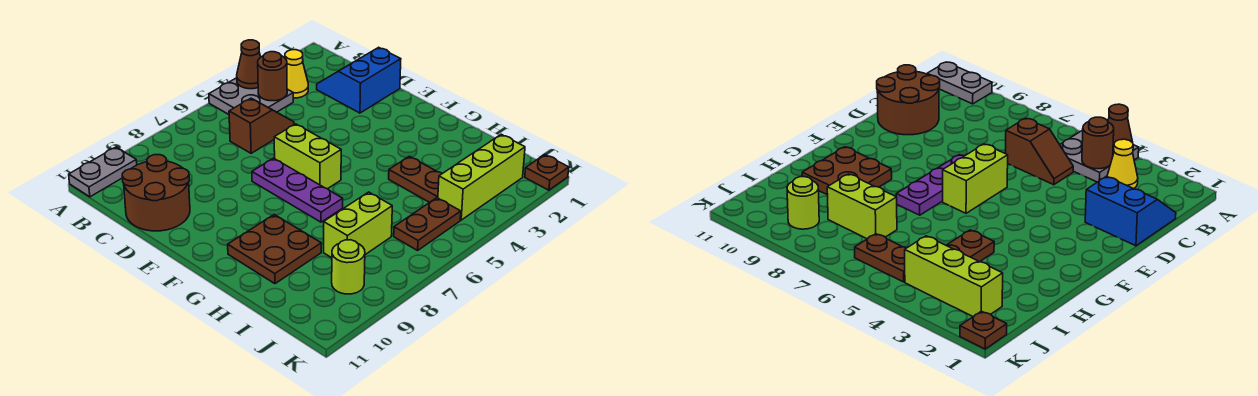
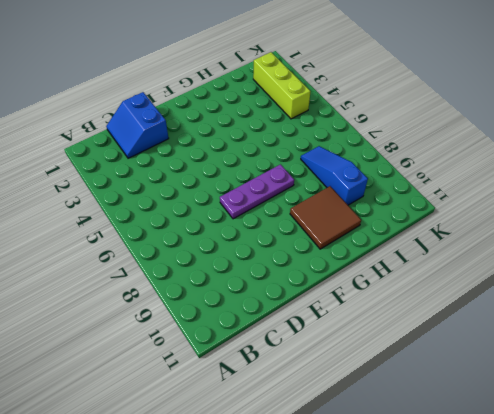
brown 2x2 tile [290,186,361,249] -> brown 2x2 plate [228,215,321,284]
blue 1x3 slope [301,146,368,205] -> lime 1x2 brick [324,192,392,258]
none -> grey 2x2 plate [209,78,293,114]
none -> grey 1x2 plate [69,147,137,197]
none -> yellow 1x1 cone [285,50,308,98]

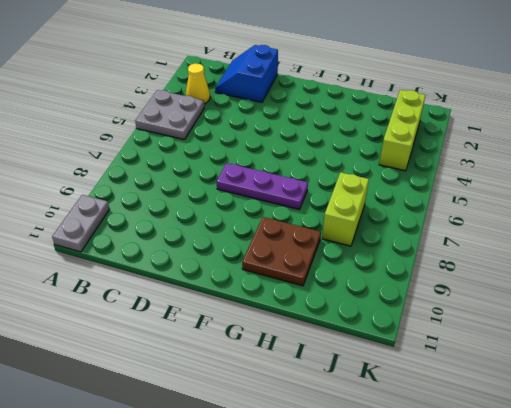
none -> brown 1x2 slope [229,98,294,153]
none -> brown 2x2 round brick [122,155,190,231]
none -> lime 1x2 brick [274,124,341,189]

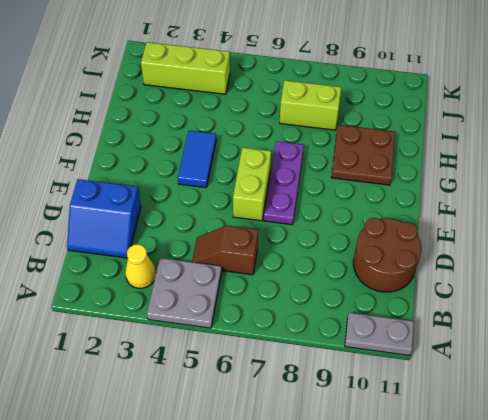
blue 1x2 tile [178,131,216,188] -> none
none -> brown 1x2 plate [389,156,442,202]
none -> brown 1x2 plate [394,198,461,250]
none -> lime 1x1 round brick [332,240,365,294]

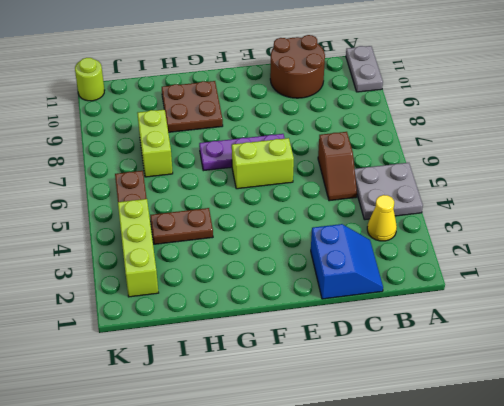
lime 1x1 round brick [75,58,105,101] -> lime 1x1 round brick moved to [332,240,365,294]
none -> brown 1x1 plate [525,154,569,190]
none -> brown 1x1 cone [237,40,261,89]
none -> brown 1x1 round brick [258,52,287,101]

